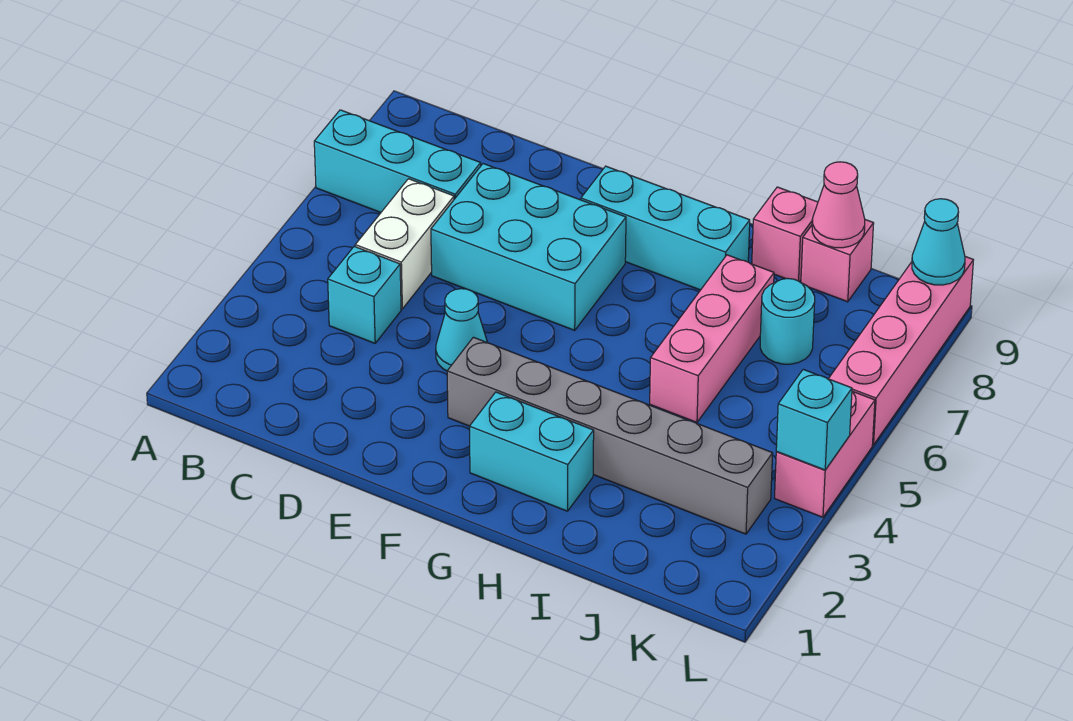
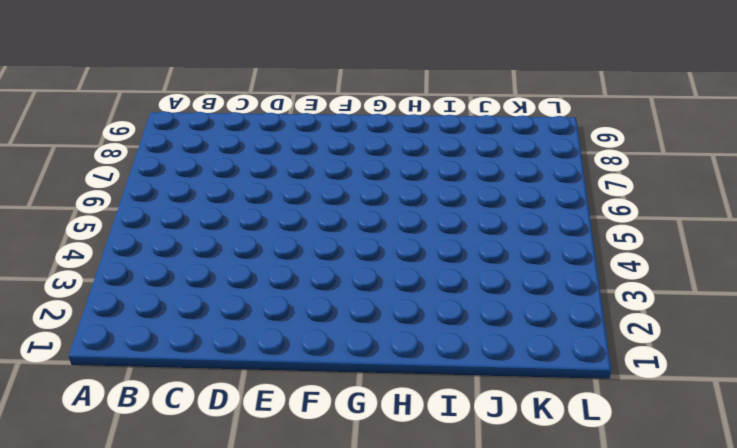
none -> cyan 1x3 brick [314,110,481,212]
none -> cyan 1x1 brick [328,246,401,343]
none -> white 1x2 brick [355,179,454,309]

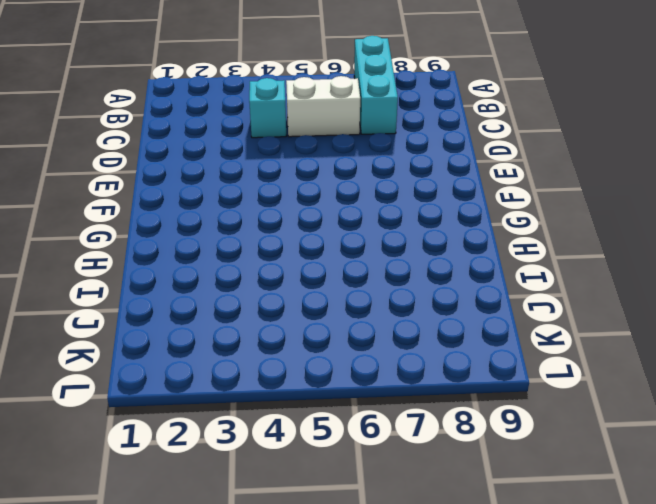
none -> cyan 2x3 brick [431,164,626,330]
none -> cyan 1x1 cone [436,289,487,371]
none -> grey 1x6 brick [447,337,773,534]

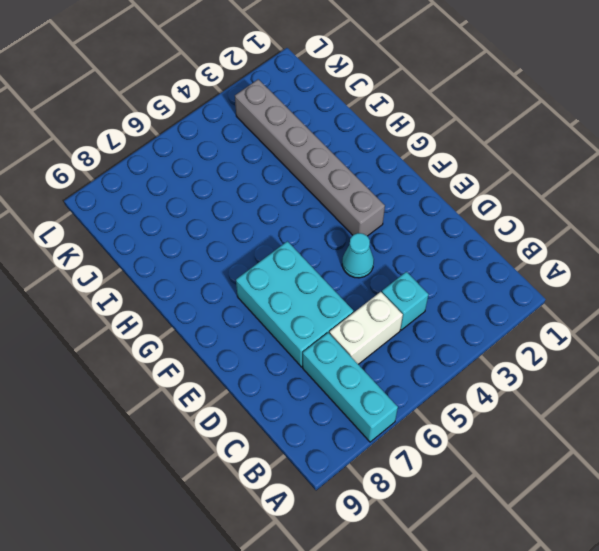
none -> cyan 1x3 brick [581,166,750,290]
none -> cyan 1x2 brick [469,392,594,511]
none -> pink 1x3 brick [650,255,774,422]

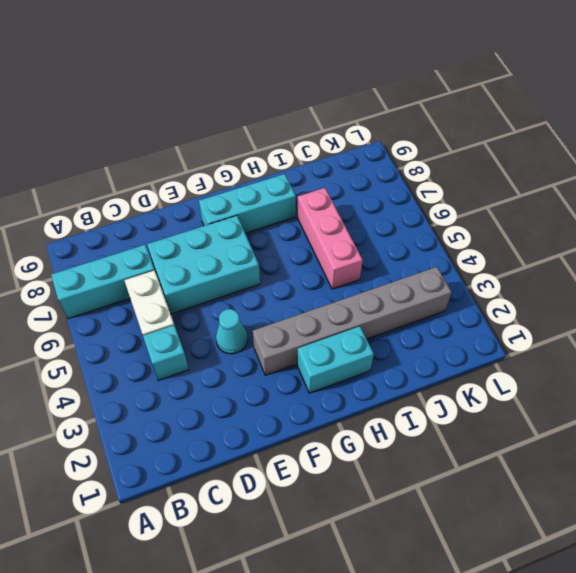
none -> pink 1x1 brick [752,187,818,282]
none -> cyan 1x1 round brick [760,278,815,364]
none -> pink 1x1 brick [801,220,874,302]

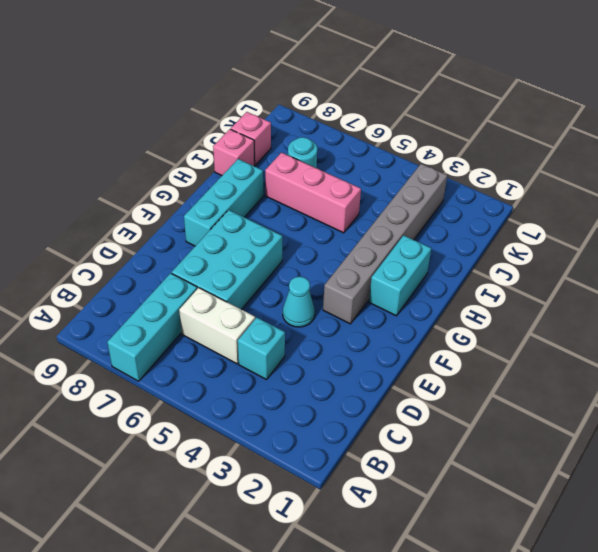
none -> pink 1x2 brick [775,391,875,517]
none -> pink 1x4 brick [829,257,973,445]
none -> pink 1x1 cone [812,162,865,248]

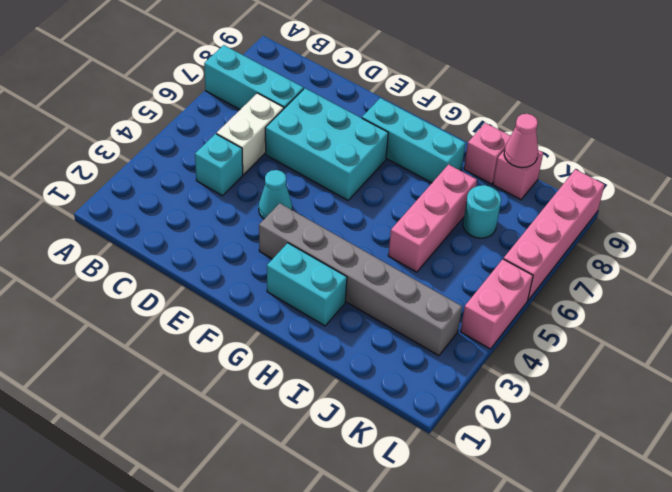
none -> cyan 1x1 brick [776,369,852,470]
none -> cyan 1x1 cone [912,199,965,285]

